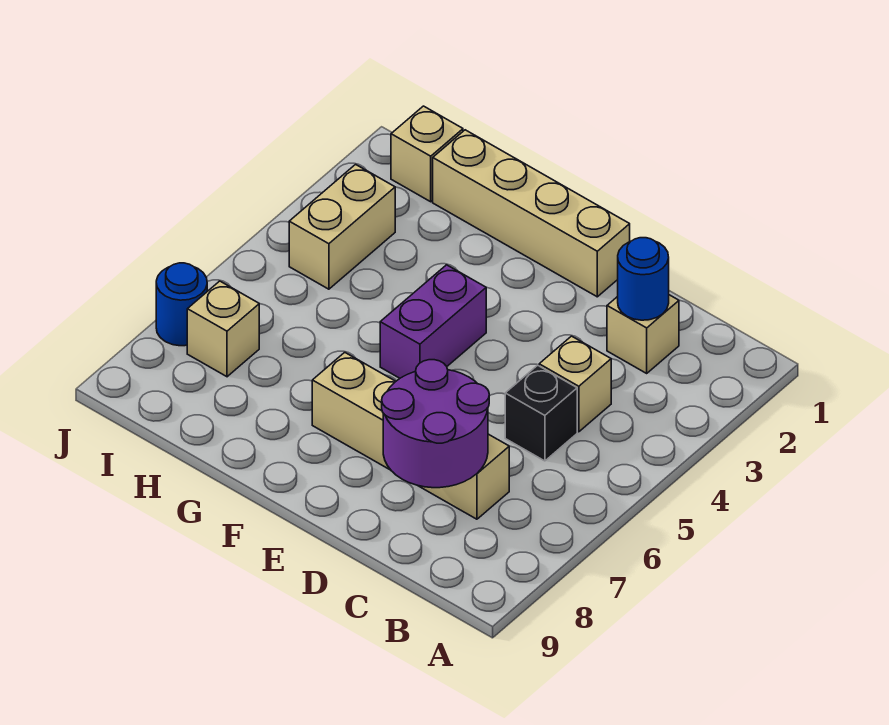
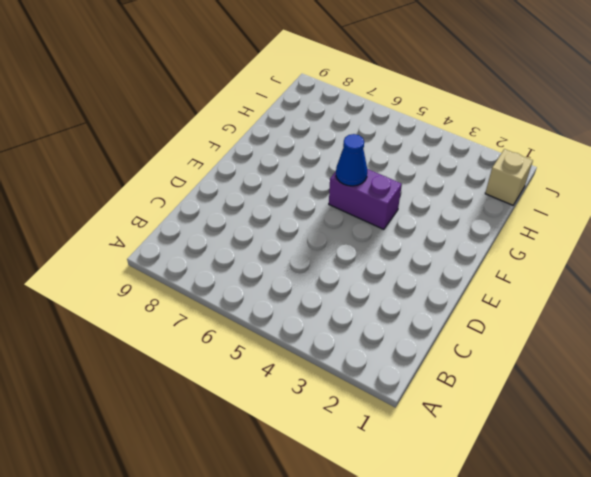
blue 1x1 cone [336,134,367,186] -> none
none -> tan 1x1 brick [607,295,679,373]
none -> tan 1x1 brick [539,336,611,432]
none -> black 1x1 brick [505,365,577,461]

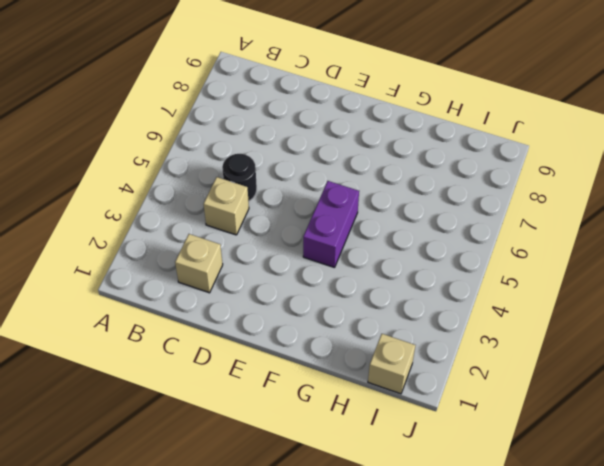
black 1x1 round brick [222,154,257,201] -> black 1x1 brick [505,365,577,461]
none -> tan 1x4 brick [312,352,509,519]
none -> tan 1x4 brick [433,130,630,297]
none -> tan 1x2 brick [289,164,395,289]

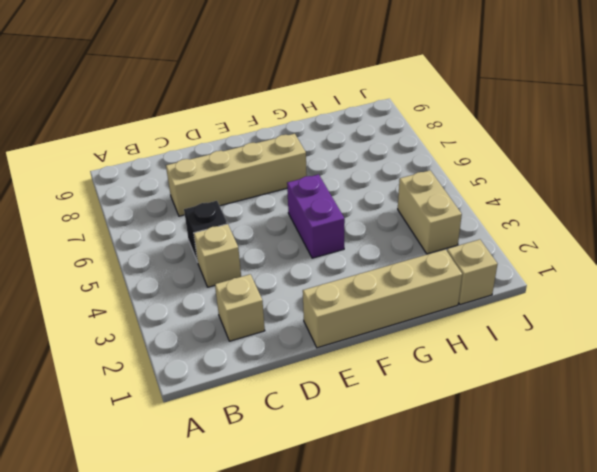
none -> tan 1x1 brick [187,281,259,377]
none -> blue 1x1 round brick [156,263,207,346]
none -> blue 1x1 round brick [618,238,669,320]

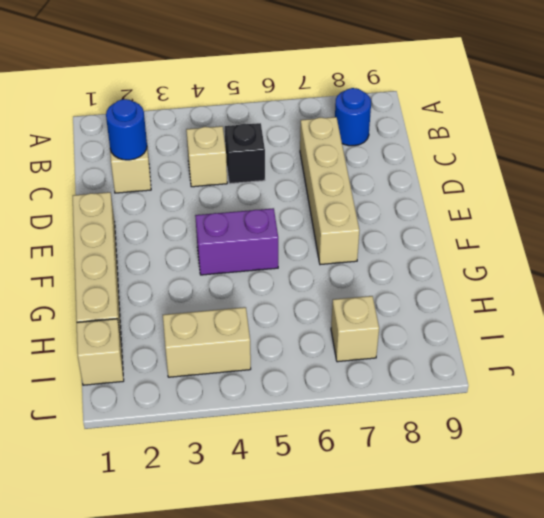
blue 1x1 round brick [335,88,371,146] -> blue 1x1 round brick moved to [156,263,207,346]
none -> purple 2x2 round brick [382,360,489,488]

